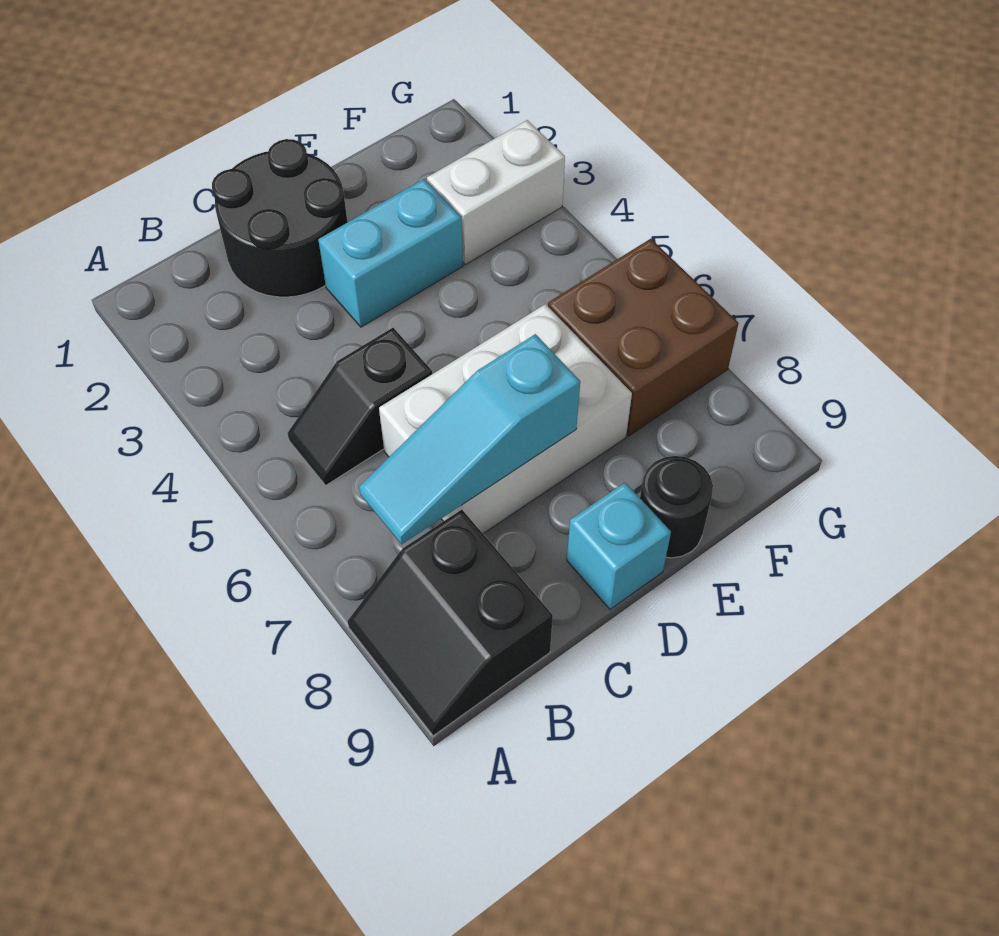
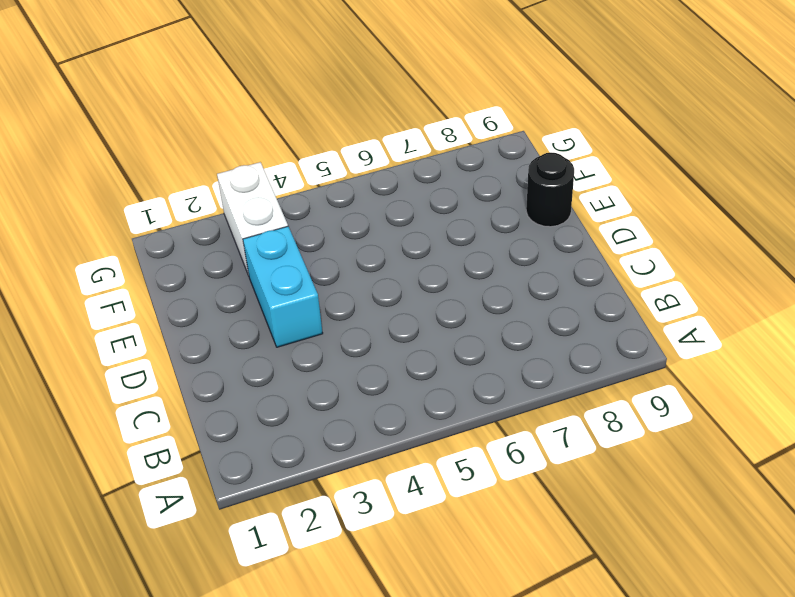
none -> black 2x2 slope [348,510,553,736]
none -> black 1x2 slope [288,328,432,485]

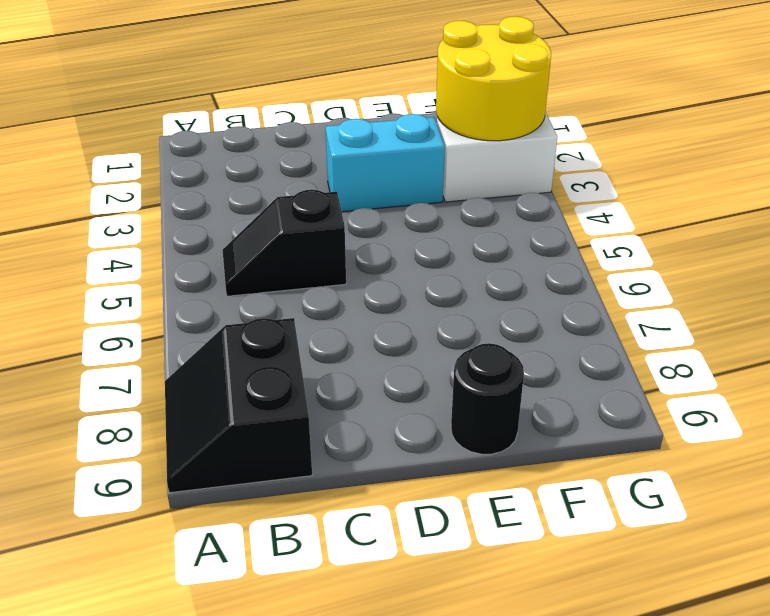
yellow 2x2 round brick [436,16,551,141] -> none
none -> black 2x2 round brick [212,139,348,297]
none -> white 2x3 brick [379,304,632,533]

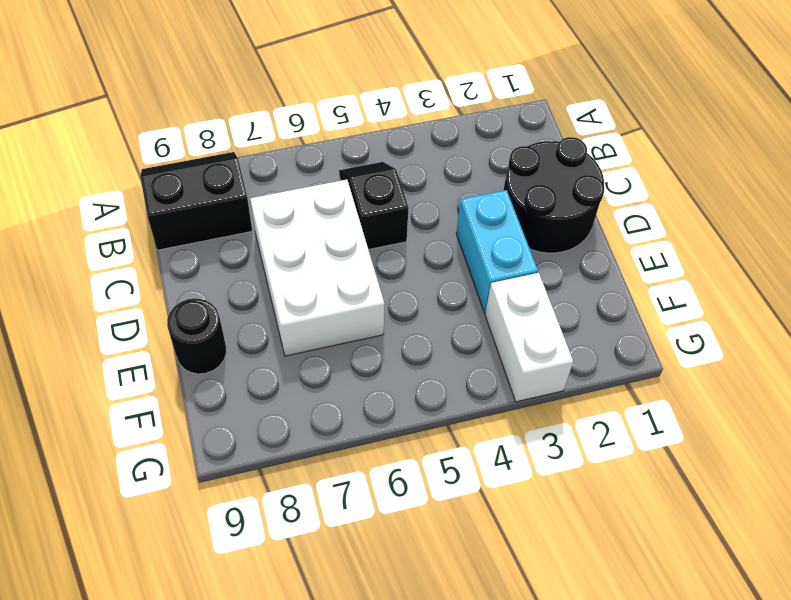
none -> cyan 1x1 brick [567,483,671,609]
none -> brown 2x2 brick [548,239,739,436]

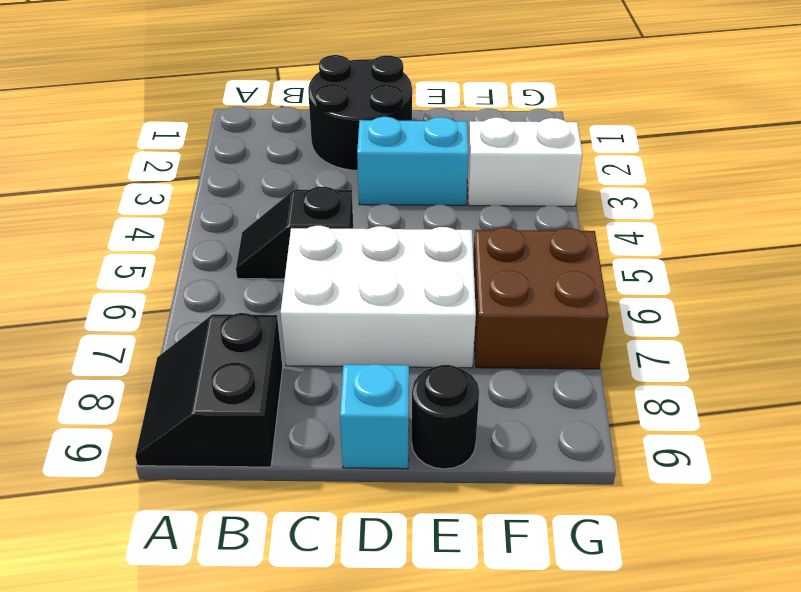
none -> cyan 1x3 slope [359,334,580,544]

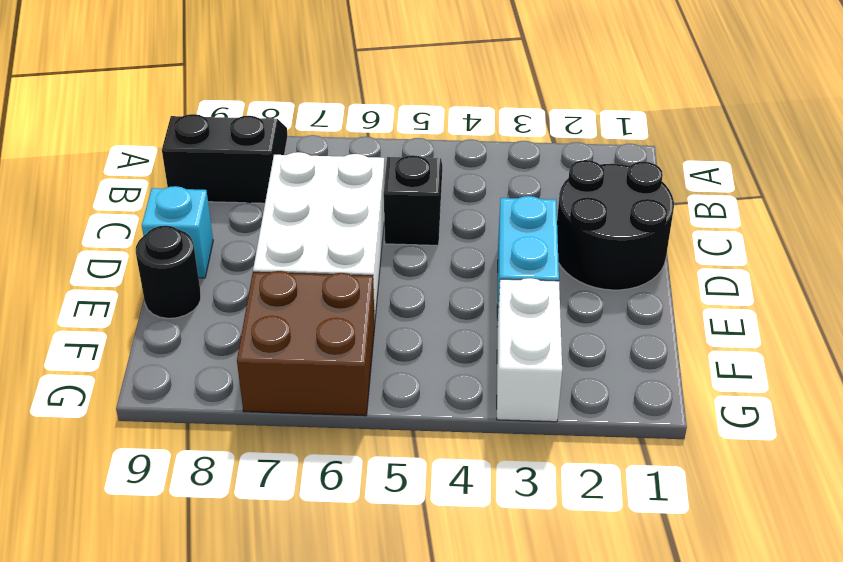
none -> cyan 1x3 slope [359,334,580,544]

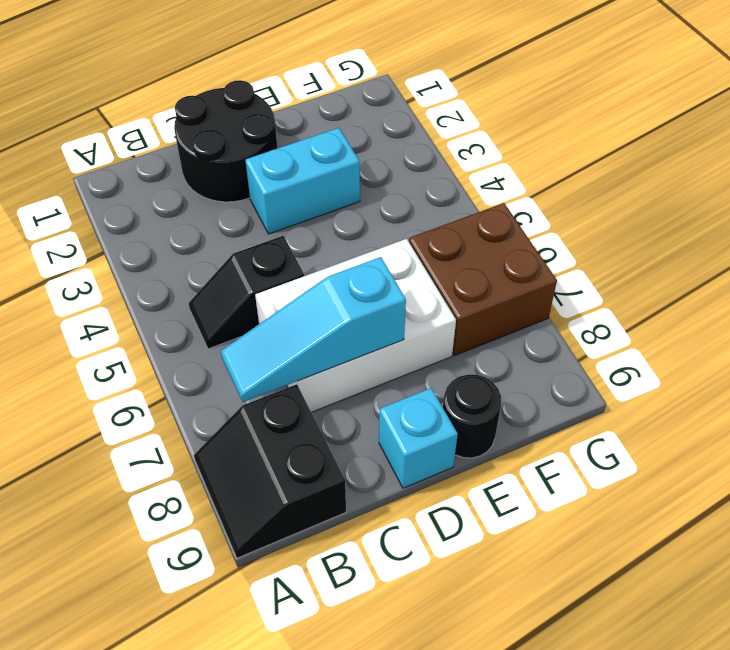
none -> white 1x2 brick [427,120,565,265]

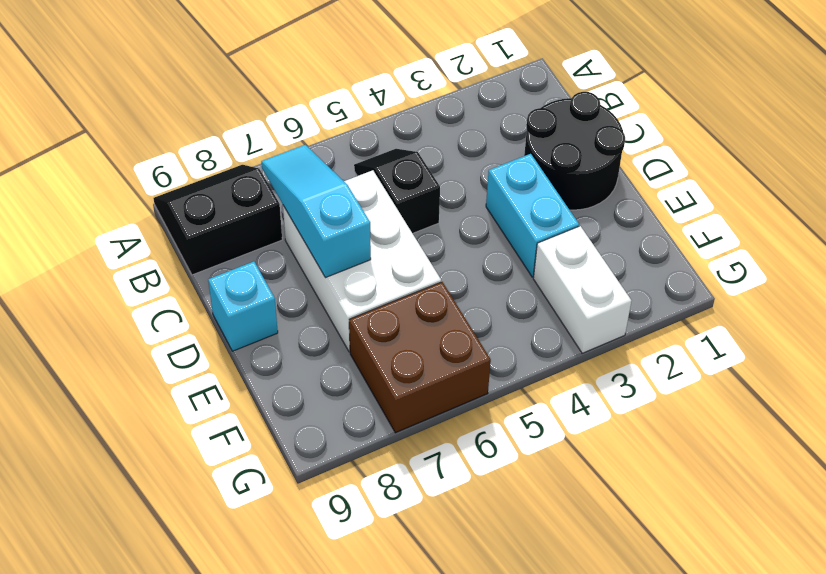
none -> black 1x1 round brick [640,456,713,558]

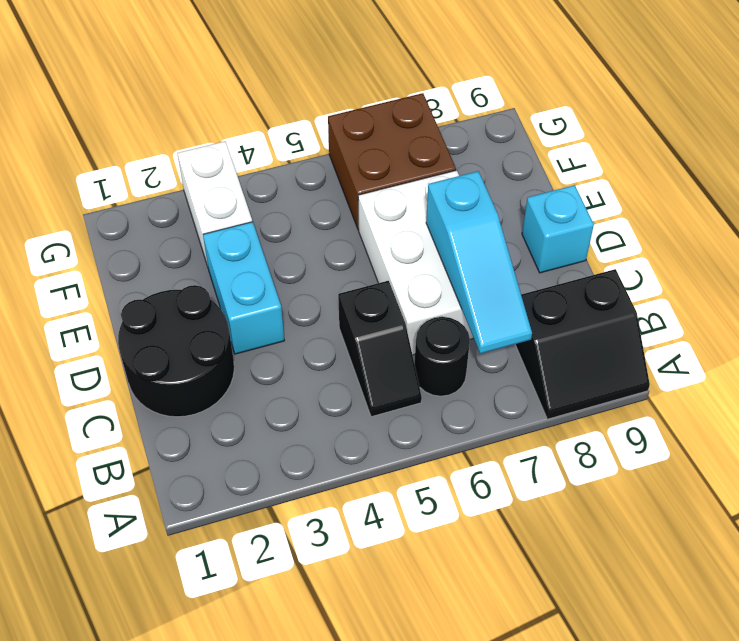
black 1x1 round brick [415,317,470,396] -> black 1x1 round brick moved to [640,456,713,558]

